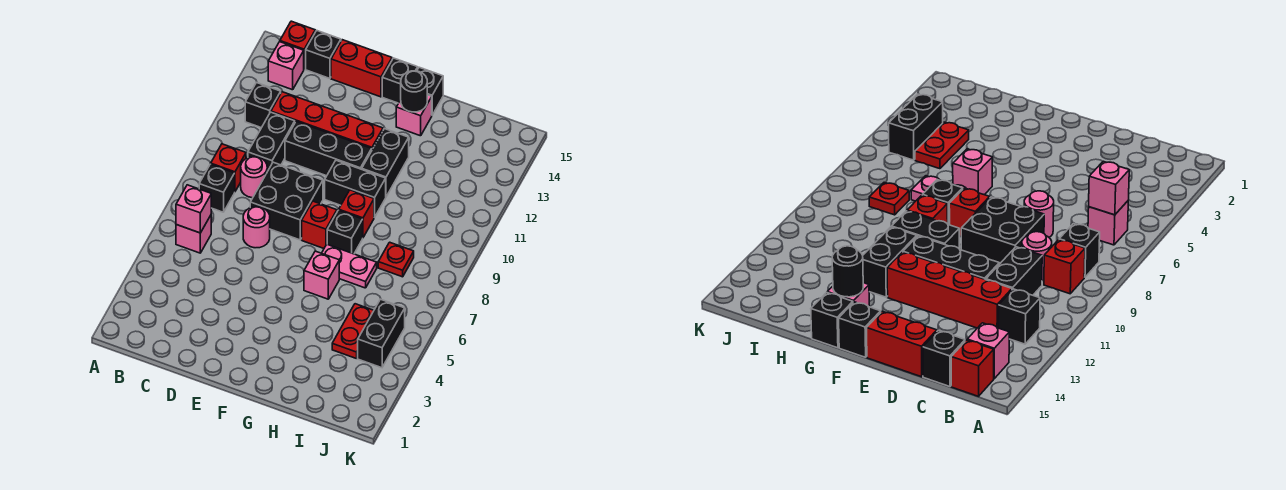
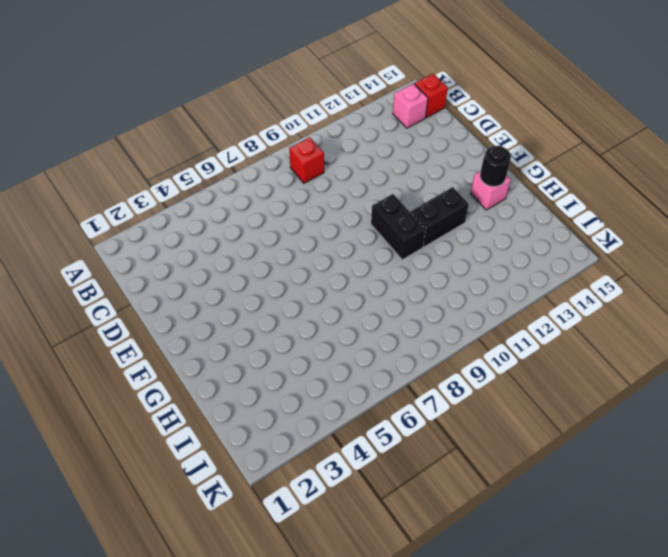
none -> pink 1x1 brick [176,215,211,253]
none -> black 1x1 brick [199,164,235,212]
none -> black 1x1 brick [245,83,281,128]

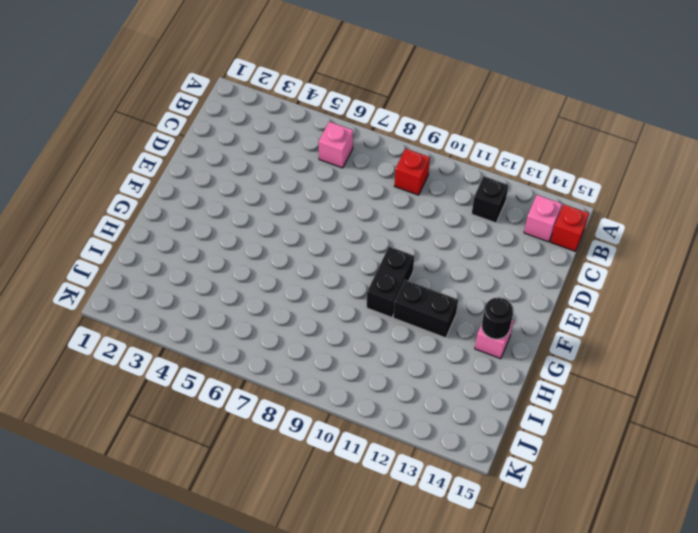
none -> black 1x1 brick [199,164,235,212]
none -> pink 1x1 round brick [241,156,267,198]
none -> black 1x2 brick [248,112,295,171]

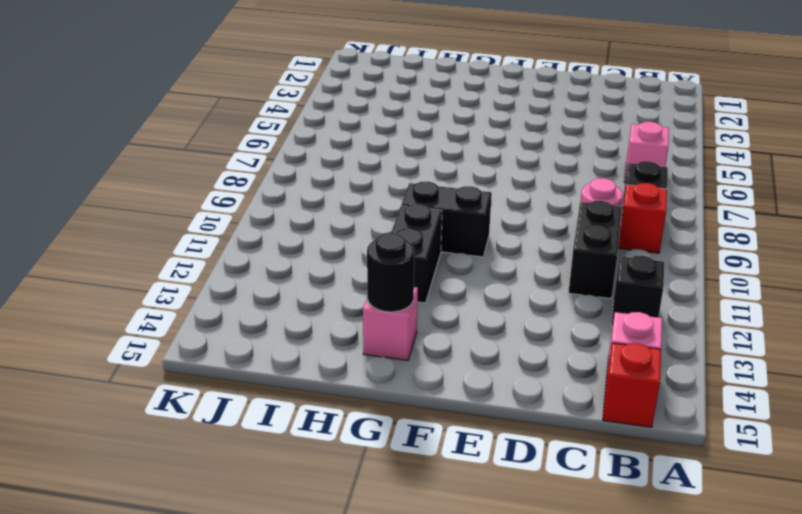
none -> red 1x4 brick [271,92,383,149]
none -> black 1x1 brick [306,31,341,78]
none -> pink 1x1 round brick [243,207,270,248]

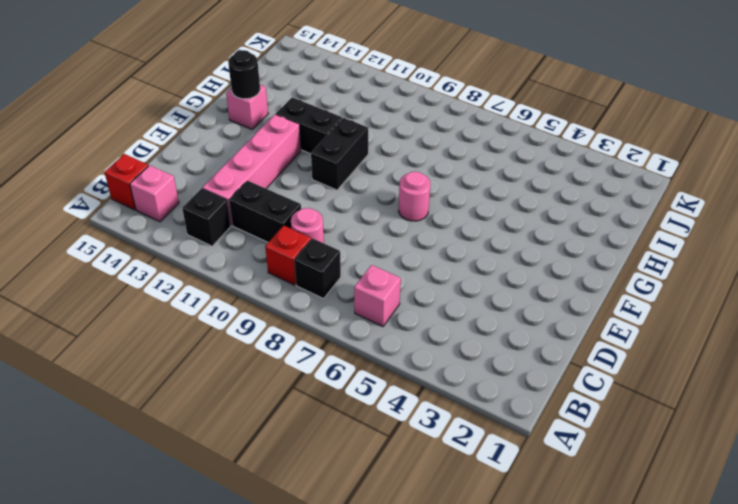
pink 1x4 brick [202,114,301,226] -> red 1x4 brick [271,92,383,149]
pink 1x1 round brick [399,172,430,221] -> pink 1x1 round brick moved to [243,207,270,248]
none -> black 1x1 brick [306,31,341,78]
none -> black 2x2 brick [250,162,323,240]
none -> black 1x3 brick [285,121,372,176]

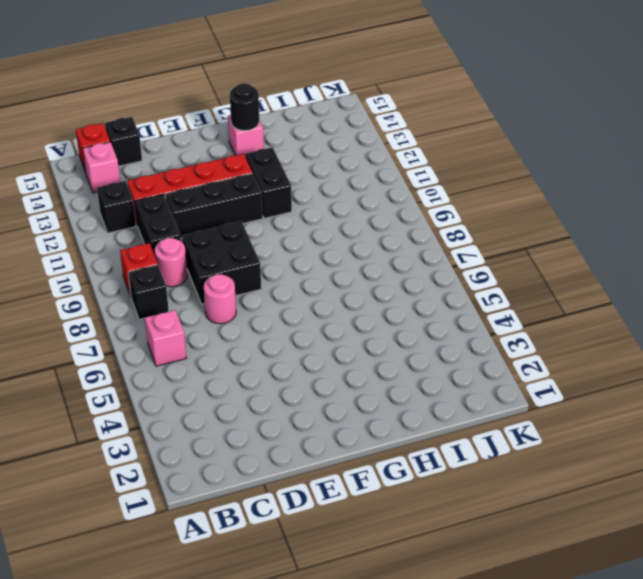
none -> red 1x2 brick [331,40,392,97]
none -> red 1x1 brick [302,201,337,248]
none -> black 1x2 brick [325,160,386,218]

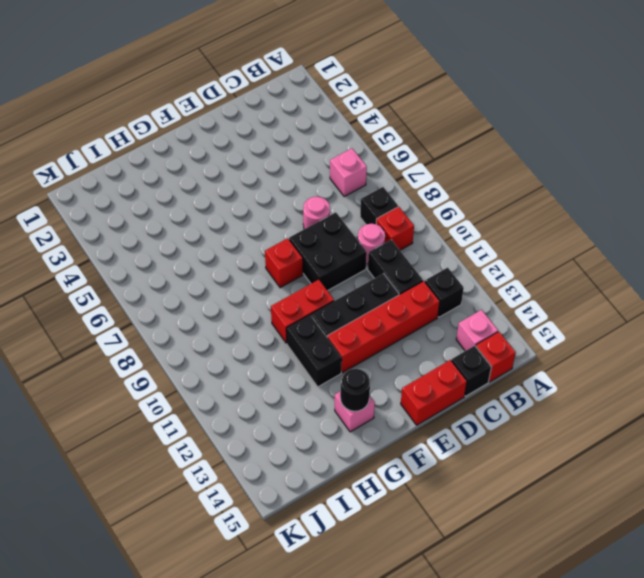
red 1x2 brick [271,280,334,343] -> black 1x2 brick [325,160,386,218]
none -> black 1x1 brick [382,58,418,103]
none -> pink 1x1 brick [304,251,339,299]
none -> pink 1x2 plate [322,245,377,288]

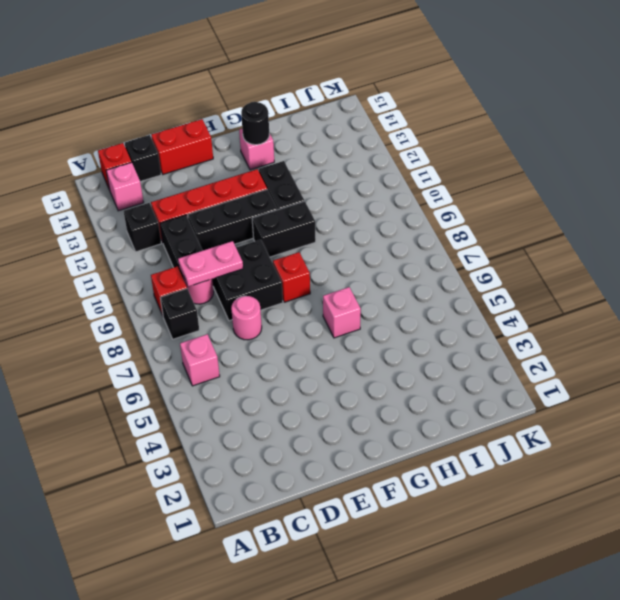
pink 1x2 plate [178,241,243,286] -> pink 1x2 plate moved to [322,245,377,288]
none -> black 1x1 brick [382,58,418,103]
none -> black 1x1 brick [327,210,363,254]
none -> red 1x1 brick [339,190,374,237]

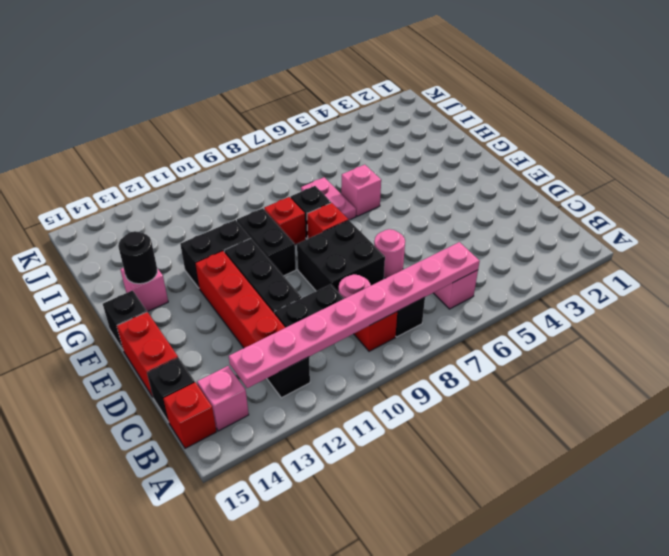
pink 1x8 plate [229,242,480,388] -> pink 1x1 brick [176,185,211,233]
none -> black 1x1 brick [417,67,443,115]
none -> red 1x2 plate [332,304,374,359]
none -> red 1x1 plate [378,242,414,277]

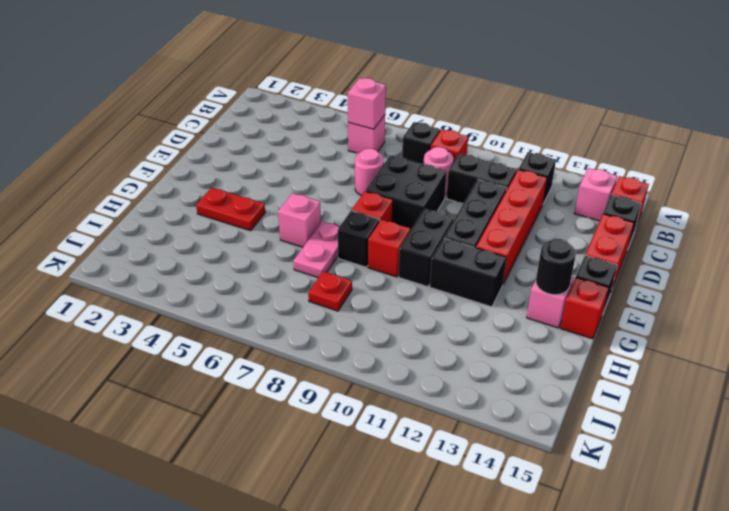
red 1x2 plate [196,188,265,231] -> red 1x2 plate moved to [332,304,374,359]
red 1x1 brick [561,278,609,339] -> black 1x1 brick [417,67,443,115]
none -> black 1x2 brick [358,299,405,368]

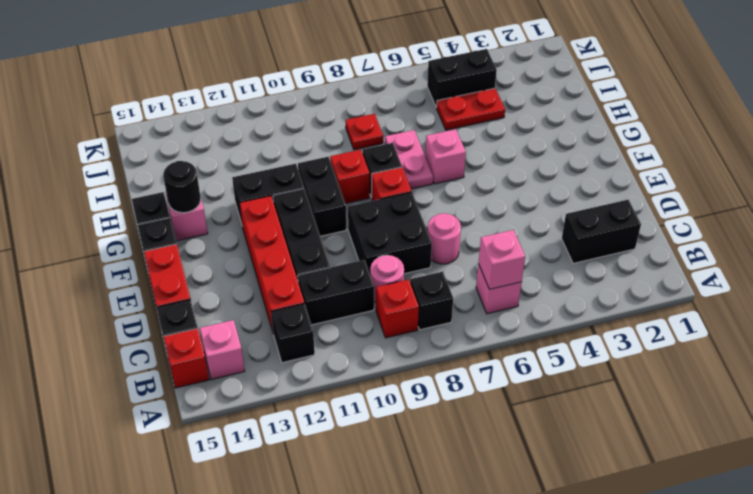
black 1x2 brick [562,200,641,263] -> none

